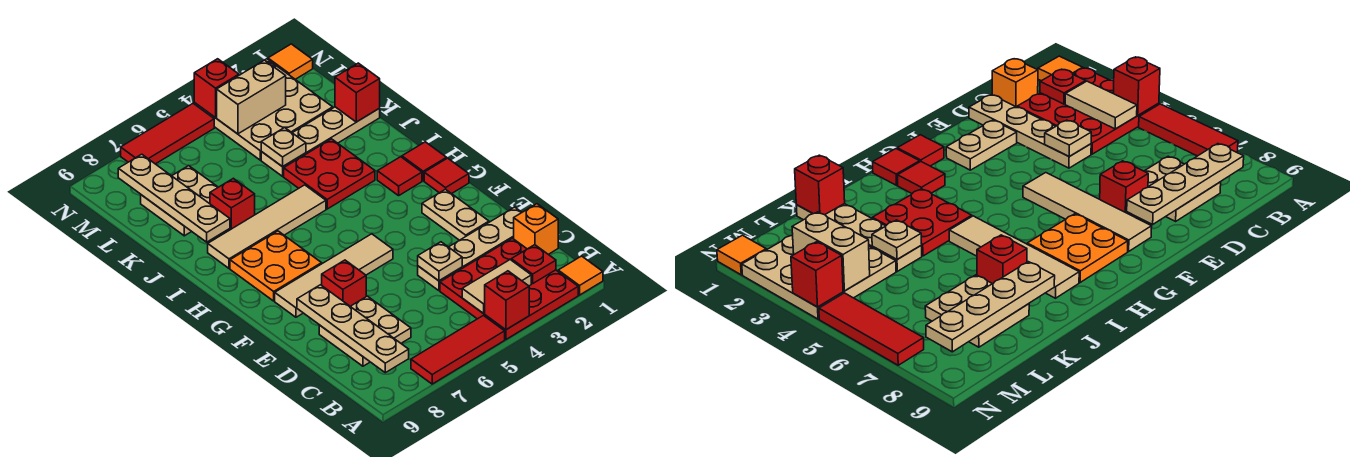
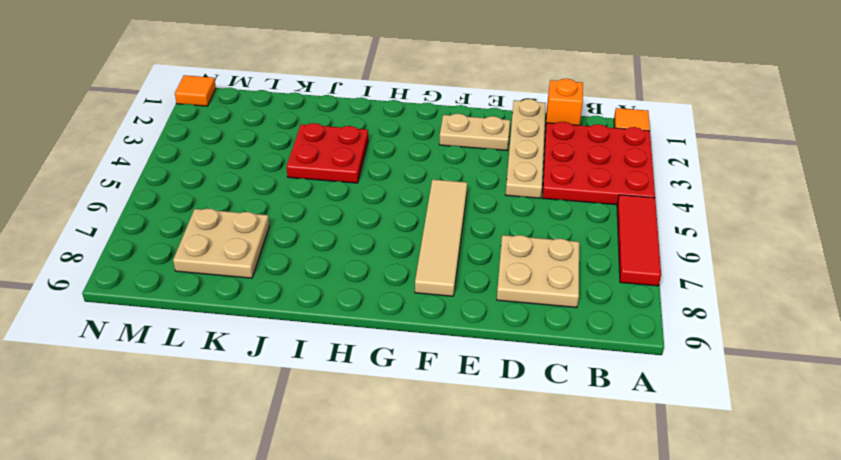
none -> red 1x1 brick [322,260,366,306]
none -> red 1x1 tile [424,158,469,194]
none -> orange 2x2 plate [230,231,322,301]
none -> red 1x1 tile [402,142,447,181]

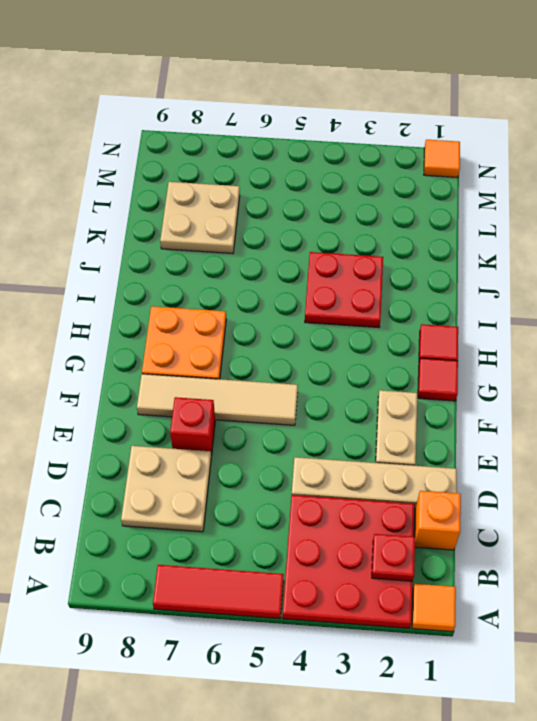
none -> red 1x1 tile [377,157,422,196]
none -> tan 1x4 tile [208,185,326,268]
none -> red 1x1 brick [210,178,255,233]
none -> tan 1x4 plate [261,107,380,176]

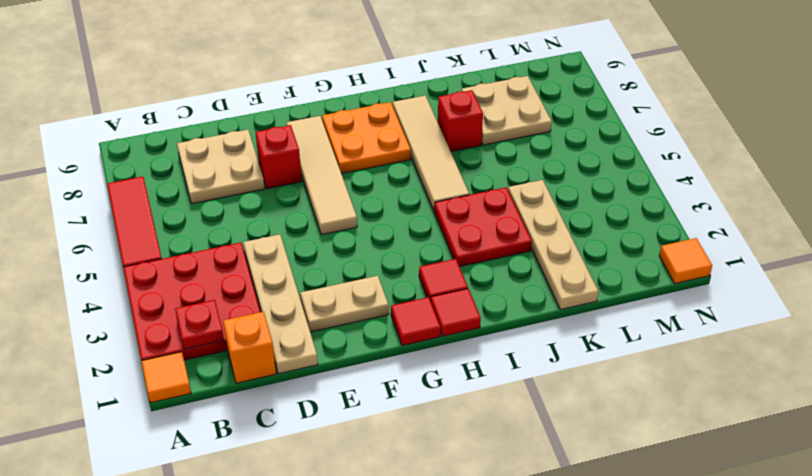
none -> tan 3x3 plate [194,59,333,160]
none -> red 1x3 tile [121,104,214,164]
none -> red 1x1 brick [485,271,529,330]
none -> tan 1x2 tile [462,260,531,314]

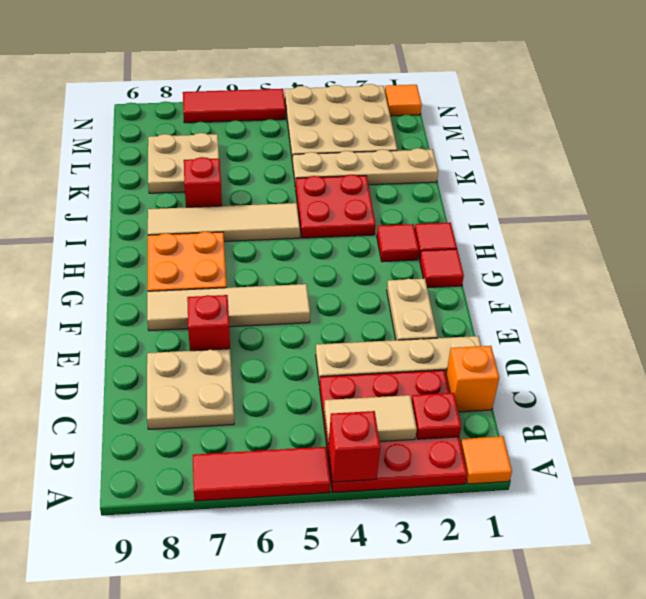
none -> tan 1x4 plate [297,285,409,373]
none -> tan 1x1 plate [418,242,462,281]
none -> tan 1x4 plate [118,154,230,242]
none -> red 1x1 brick [335,63,380,122]

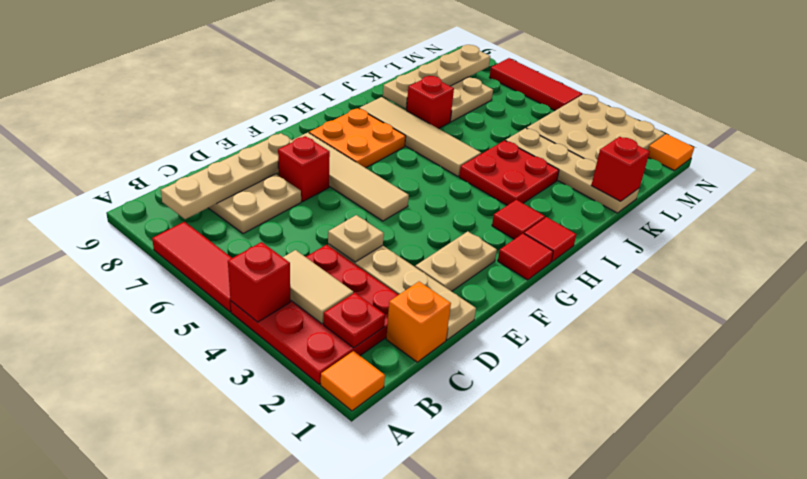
none -> tan 1x1 plate [261,128,306,167]
none -> tan 1x2 brick [217,60,286,134]
none -> red 1x1 brick [194,59,239,118]

